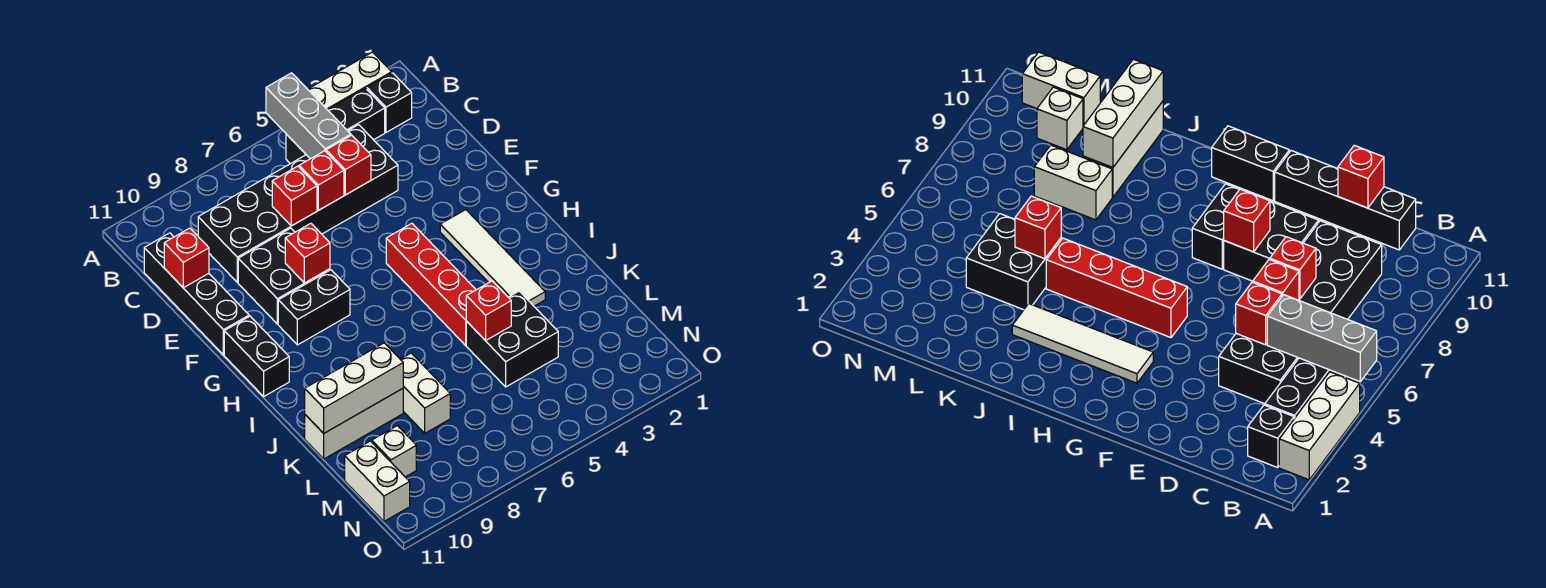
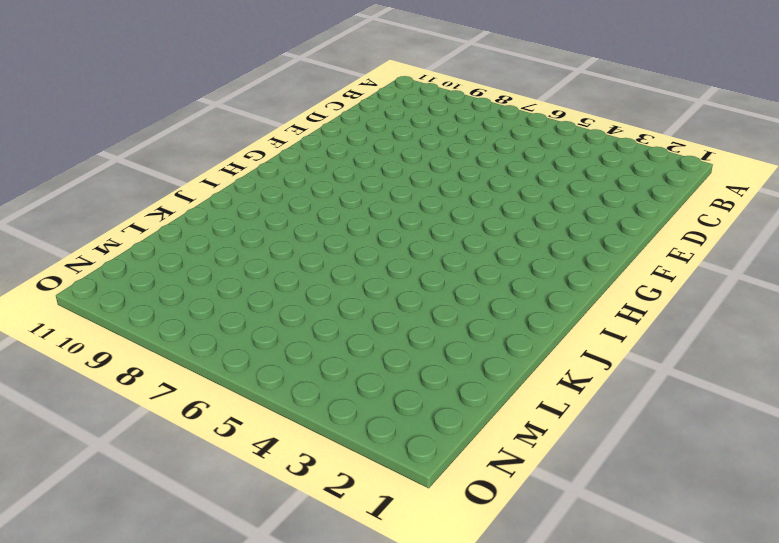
none -> white 1x3 brick [308,52,392,110]
none -> black 1x1 brick [367,73,412,132]
none -> black 1x3 brick [286,88,385,164]

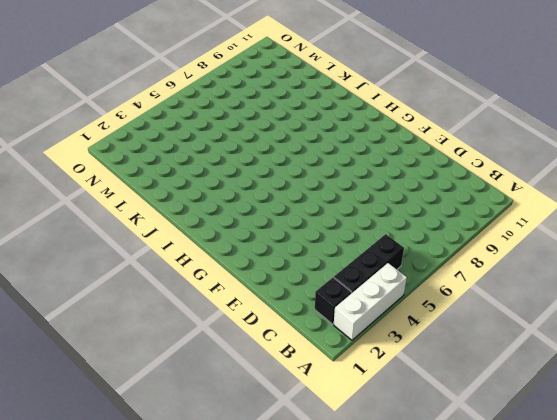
none -> black 2x6 brick [198,125,398,282]
none -> black 1x4 brick [144,233,249,355]
none -> black 2x2 brick [238,228,330,324]

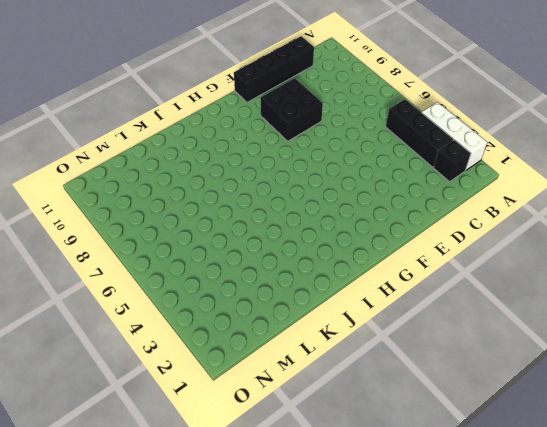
none -> black 2x6 brick [198,125,398,282]
none -> white 1x4 tile [440,210,545,306]
none -> red 1x4 brick [386,224,476,345]

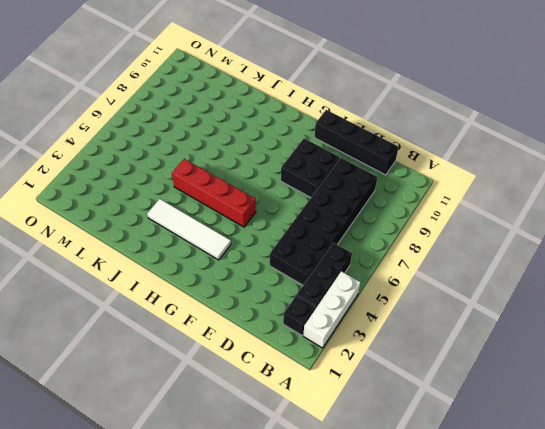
none -> black 1x2 brick [278,270,350,345]
none -> black 1x2 brick [224,316,289,396]
none -> black 2x2 brick [466,291,558,387]

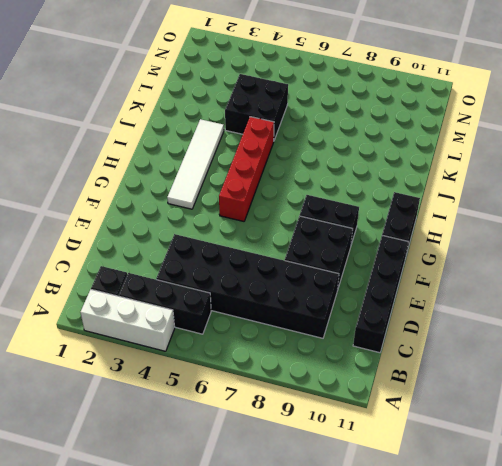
none -> white 1x2 brick [400,353,450,433]
none -> white 1x3 brick [305,389,403,459]
none -> white 1x1 brick [372,426,416,477]

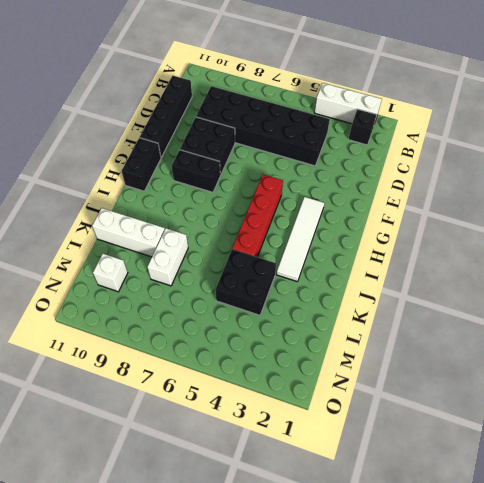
none -> black 1x3 brick [286,88,385,164]
none -> white 1x2 brick [345,441,410,521]
none -> grey 1x3 brick [266,73,351,159]

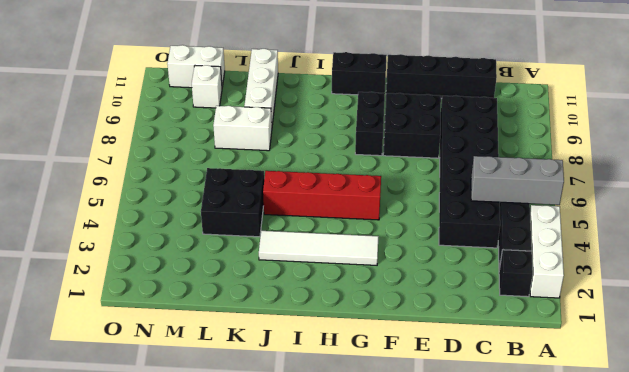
none -> red 1x1 brick [326,135,371,195]
none -> red 1x1 brick [299,151,344,210]
none -> red 1x1 brick [272,166,317,226]

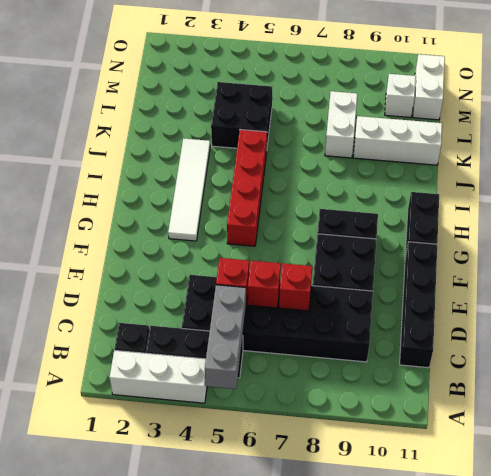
none -> red 1x1 brick [164,228,209,288]
none -> red 1x1 brick [285,223,330,283]
none -> red 1x1 brick [466,281,511,341]

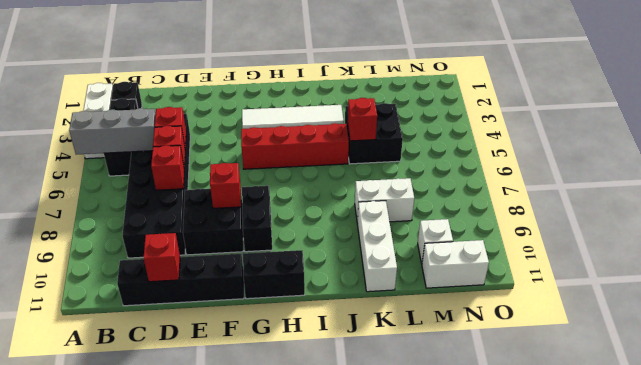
none -> white 1x3 brick [305,343,403,433]

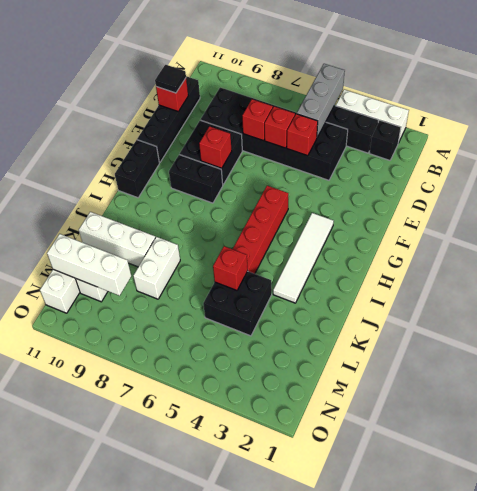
black 1x1 tile [155,65,186,93] -> none
white 1x3 brick [47,234,131,296] -> white 1x3 brick moved to [305,343,403,433]

